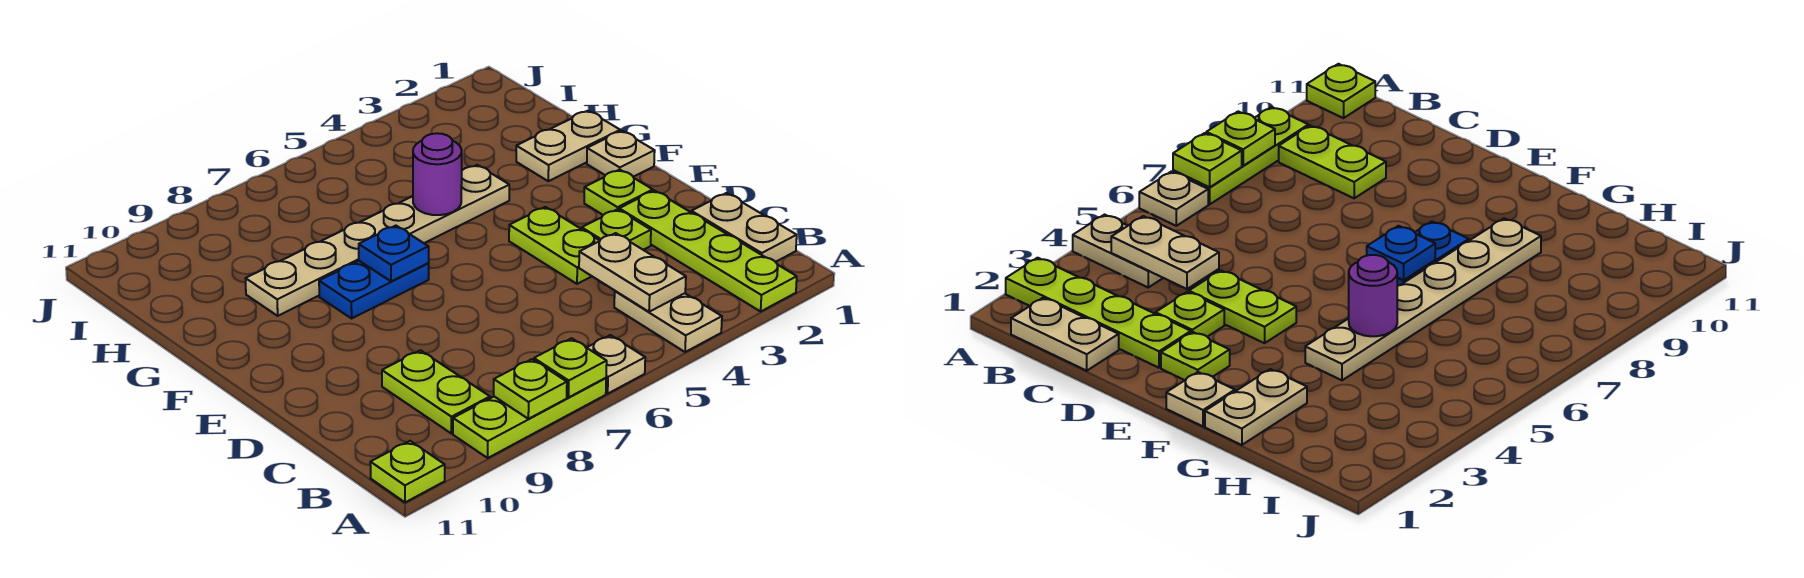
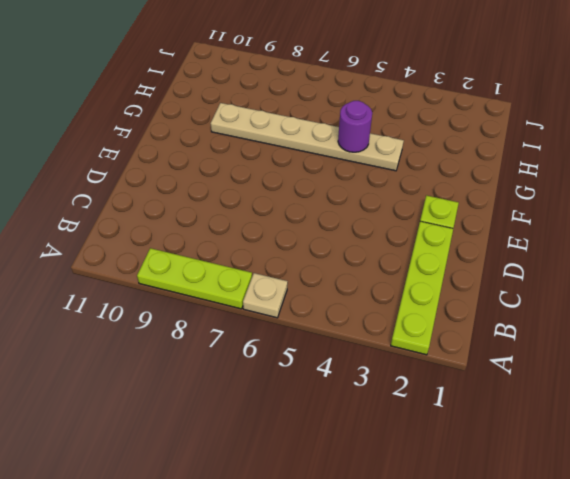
none -> tan 1x2 plate [614,291,722,352]
none -> lime 1x1 plate [370,441,445,502]
none -> tan 1x2 plate [691,193,797,262]

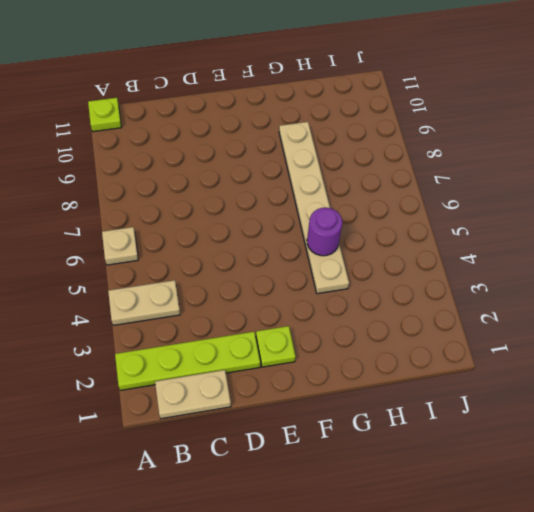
none -> lime 1x3 plate [453,378,606,458]
none -> lime 1x2 plate [382,350,490,434]
none -> lime 1x1 plate [582,209,651,250]

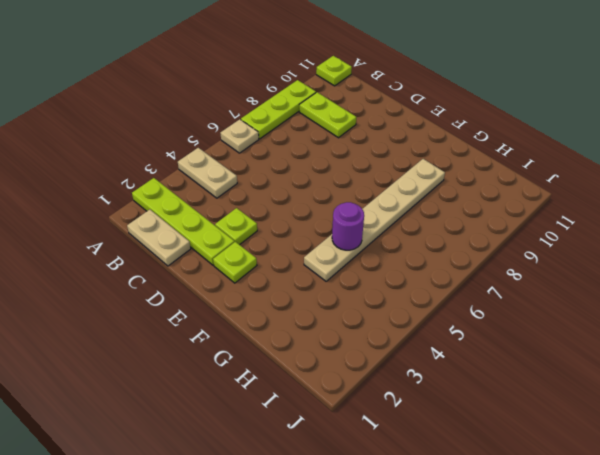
none -> lime 1x2 plate [509,207,600,284]
none -> tan 1x1 plate [587,131,655,177]
none -> blue 1x2 plate [319,261,429,318]

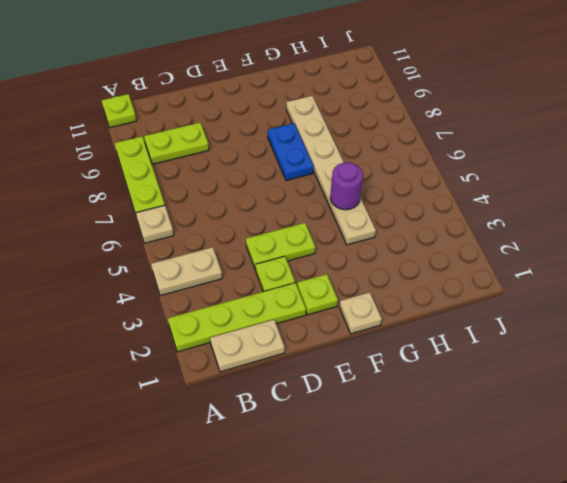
none -> tan 1x2 plate [516,111,620,181]
none -> lime 1x1 plate [534,338,607,397]
none -> lime 1x1 plate [494,359,567,419]

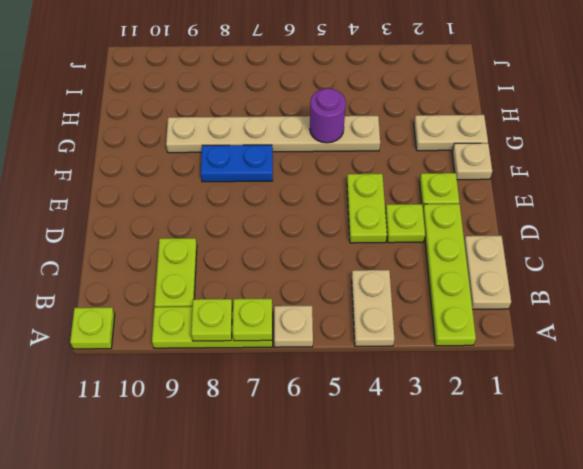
none -> tan 1x2 plate [579,233,686,312]
none -> blue 1x1 plate [359,226,429,281]

